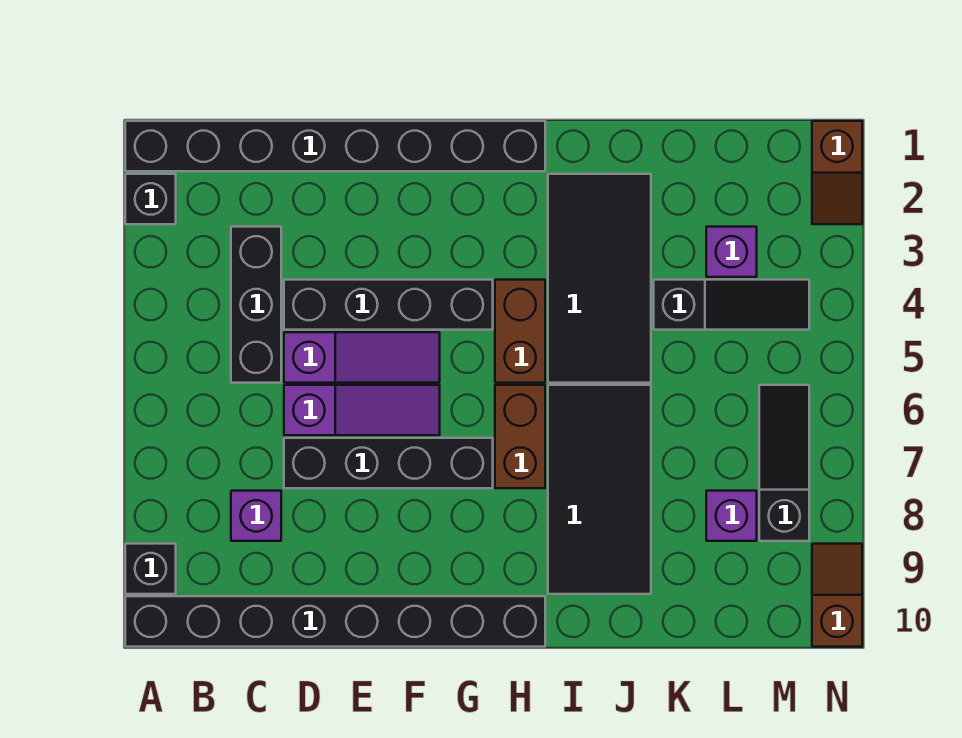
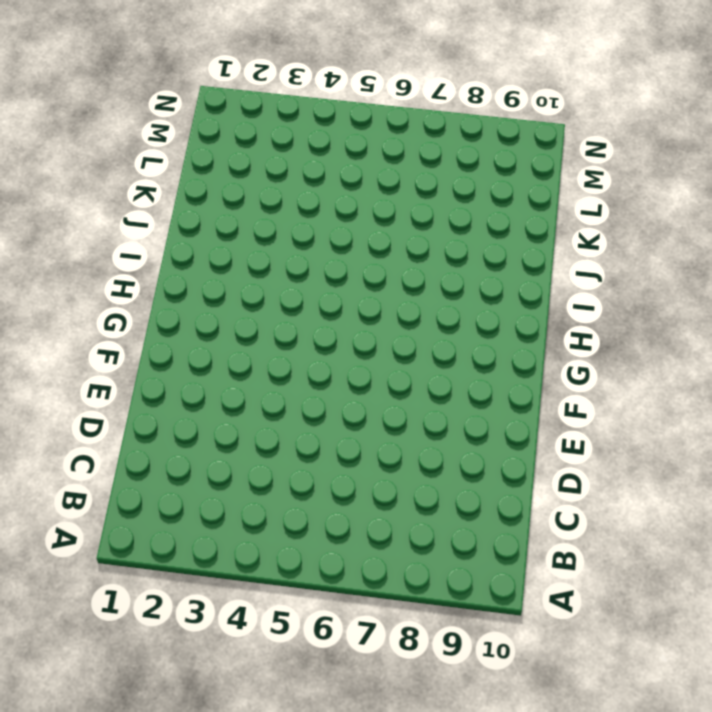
none -> black 1x8 brick [125,121,545,171]
none -> black 1x1 brick [125,174,176,224]
none -> black 1x1 brick [125,544,176,594]

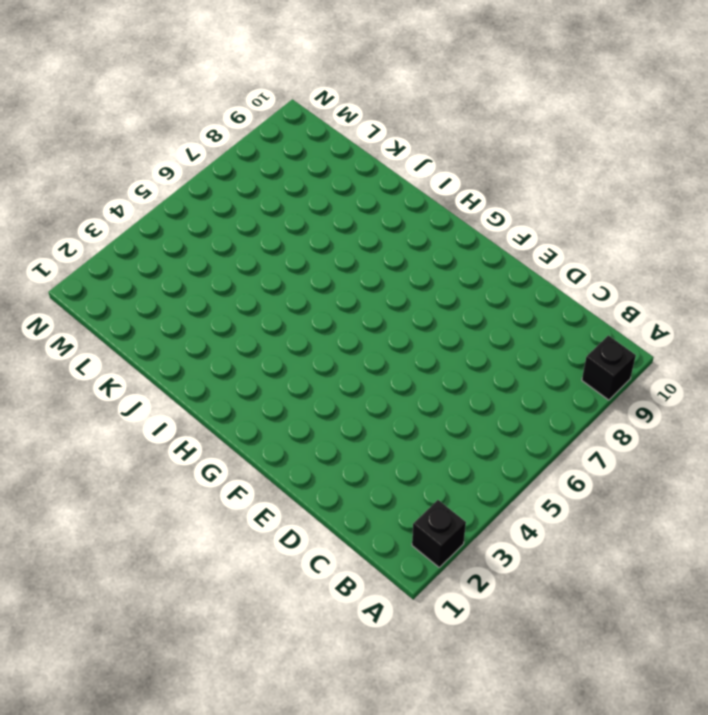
none -> black 1x8 brick [125,121,545,171]
none -> black 1x8 brick [125,596,545,647]
none -> black 1x3 brick [231,227,281,383]

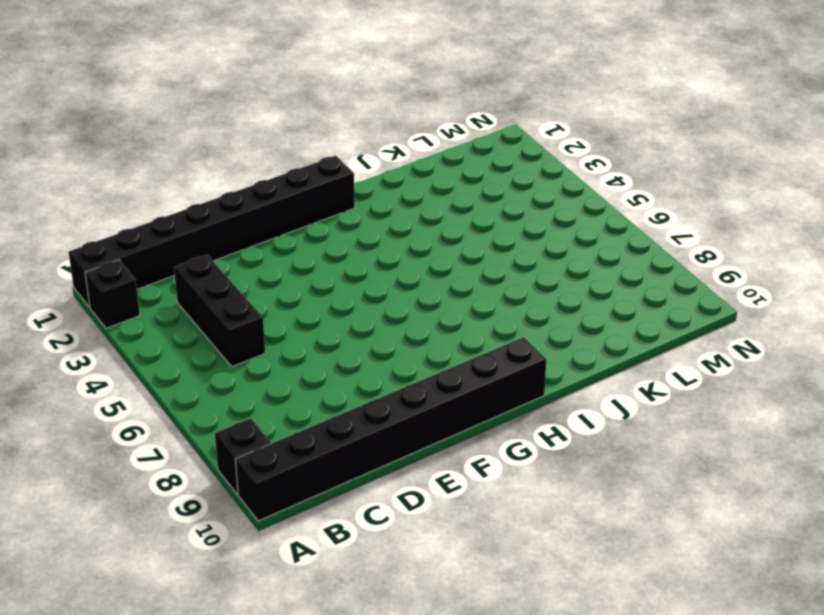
none -> purple 1x1 brick [231,491,281,541]
none -> black 1x4 brick [284,280,493,330]
none -> purple 1x3 slope [284,332,440,383]

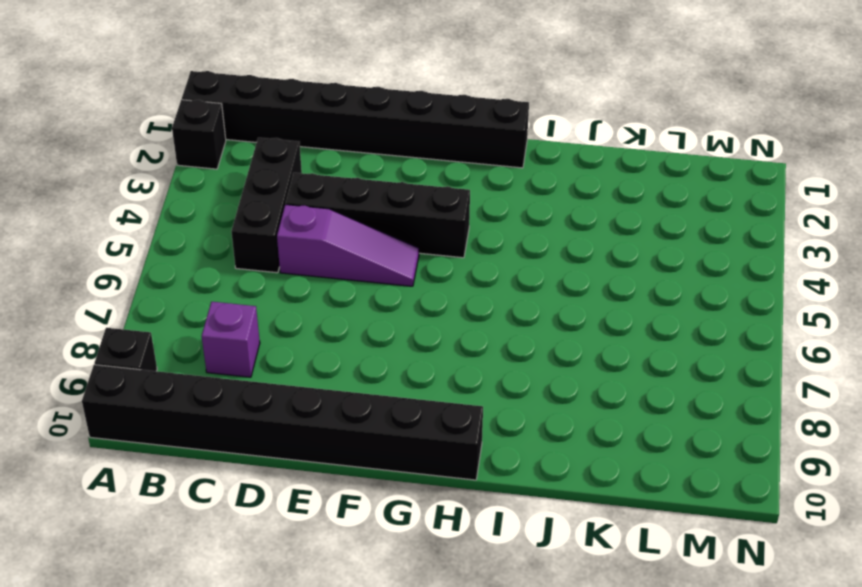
none -> purple 1x3 slope [284,385,440,435]
none -> black 1x4 brick [284,438,493,488]
none -> brown 1x2 brick [495,280,545,383]

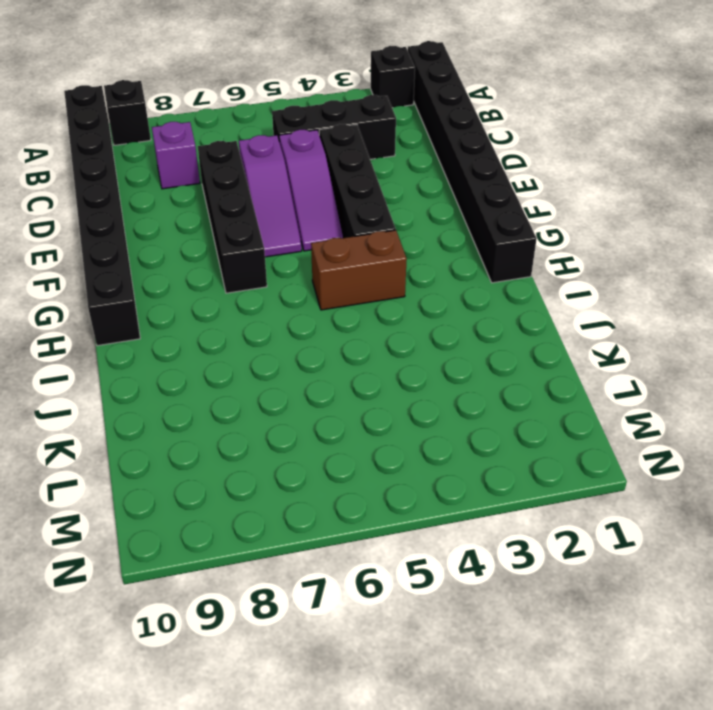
none -> brown 1x2 brick [495,385,545,488]
none -> black 2x4 tile [548,174,651,383]
none -> black 2x4 tile [548,385,651,594]

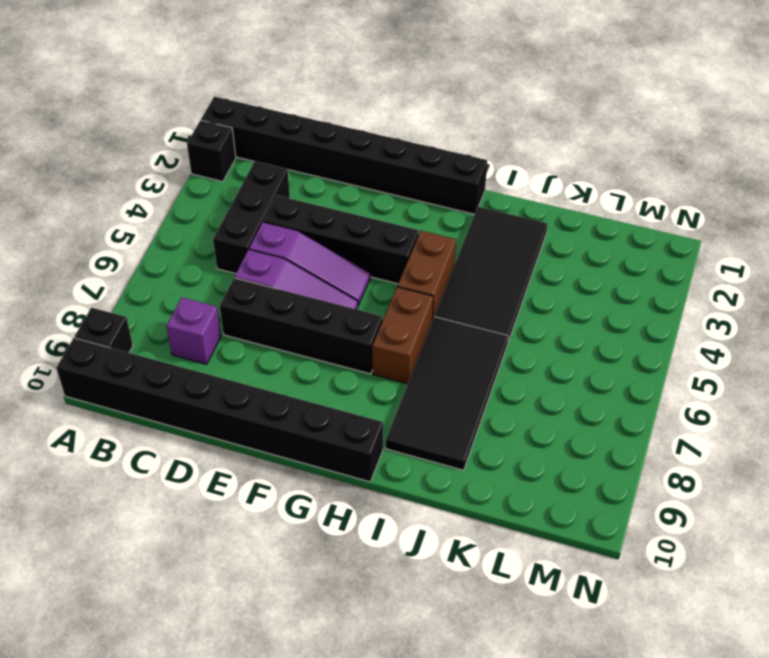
none -> black 1x3 slope [654,280,809,330]
none -> purple 1x1 brick [706,227,757,277]
none -> purple 1x1 brick [706,491,757,541]

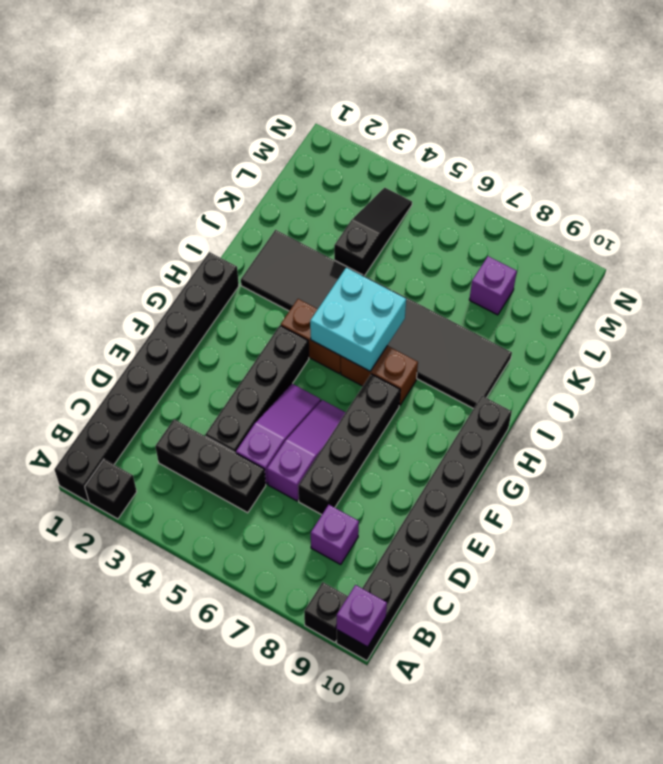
purple 1x1 brick [337,585,387,647] -> purple 1x1 brick moved to [706,227,757,277]
cyan 2x2 brick [310,268,406,371] -> none
none -> black 1x3 slope [759,385,809,541]
none -> brown 1x2 slope [812,121,862,224]
none -> brown 1x2 slope [812,544,862,647]

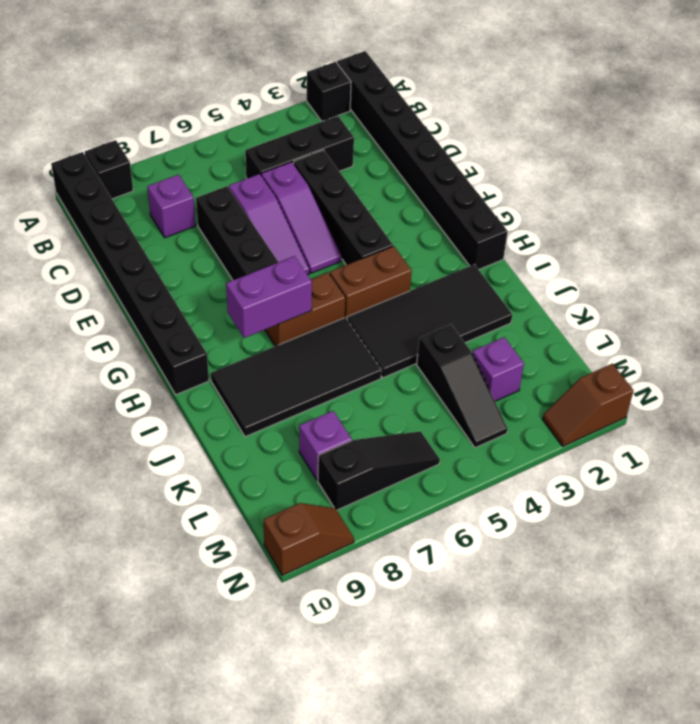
purple 1x2 brick [226,256,312,338] -> none

